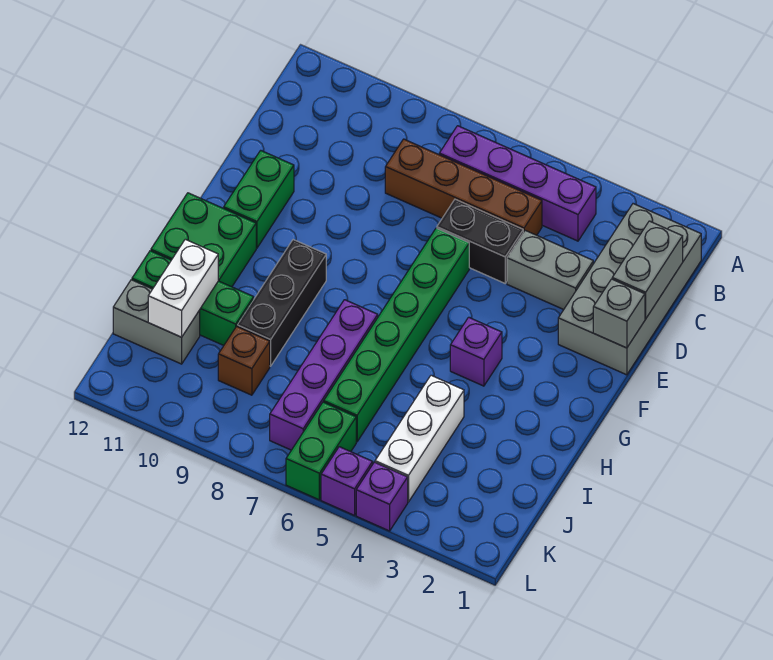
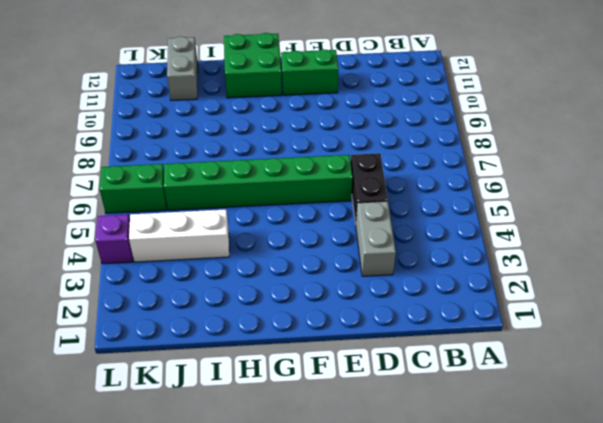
none -> grey 2x4 brick [558,204,701,375]
none -> purple 1x4 brick [439,126,596,241]
none -> brown 1x4 brick [385,139,542,235]

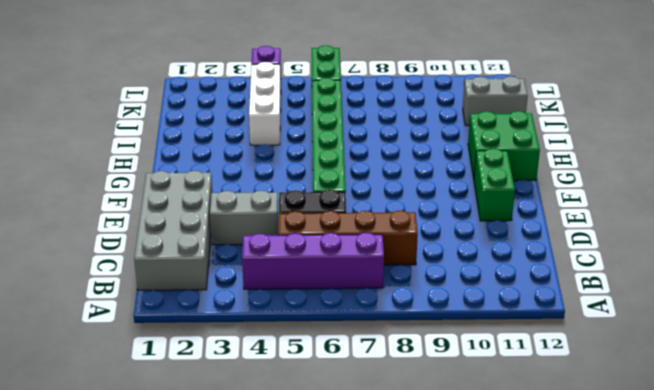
none -> purple 1x1 brick [450,317,502,386]
none -> black 1x3 brick [237,240,326,366]
none -> purple 1x4 brick [270,300,378,450]

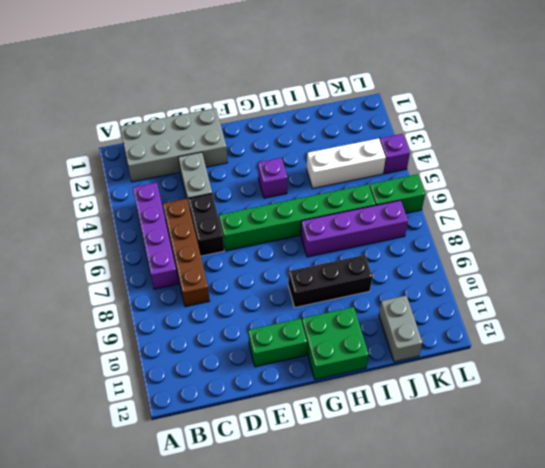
none -> green 1x3 brick [132,251,254,345]
none -> brown 1x1 brick [218,326,270,395]
none -> purple 1x1 brick [321,447,373,515]

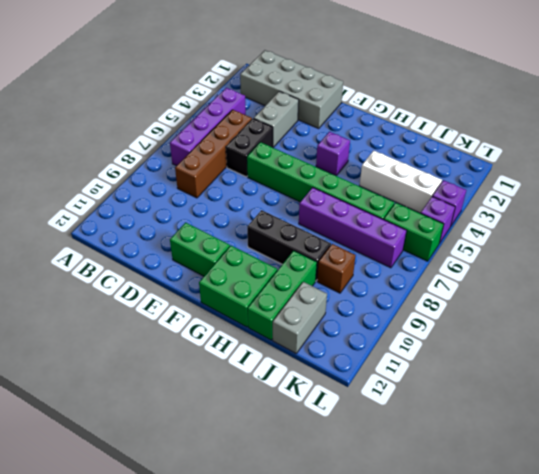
none -> grey 1x2 brick [612,221,683,319]
none -> grey 1x1 brick [593,279,645,348]
none -> white 1x2 brick [148,239,218,337]

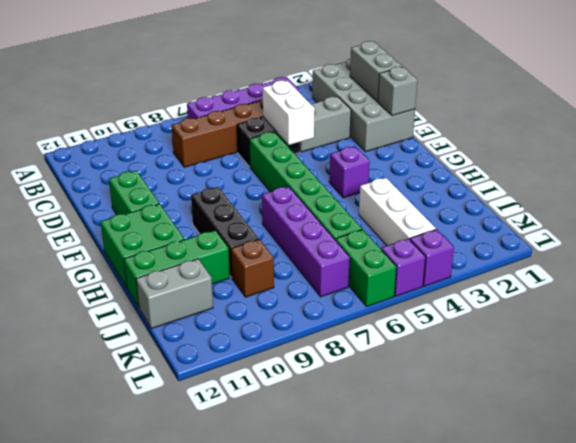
white 1x2 brick [263,81,314,145] -> white 1x2 brick moved to [148,239,218,337]

